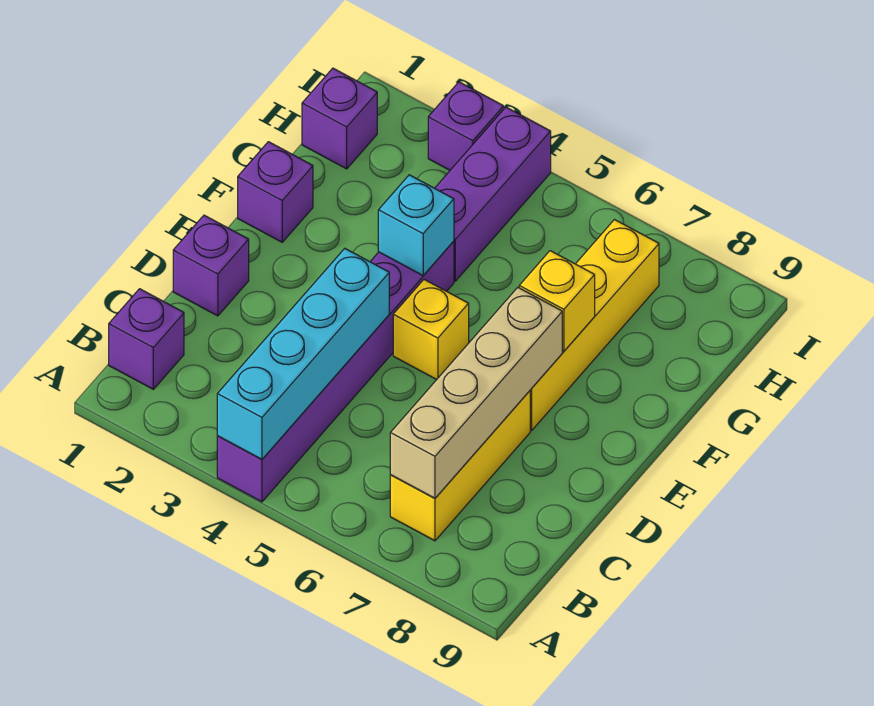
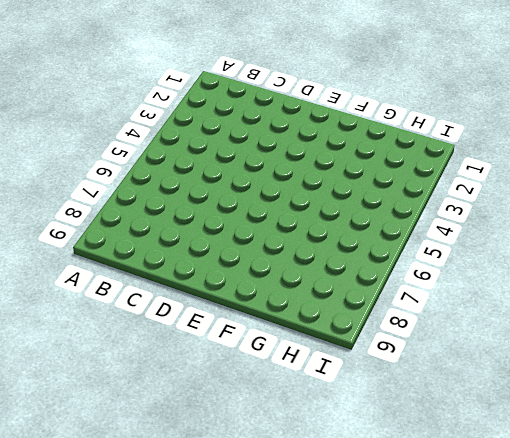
none -> purple 1x6 brick [217,241,454,502]
none -> purple 1x1 brick [109,289,184,389]
none -> yellow 1x3 brick [390,391,530,541]

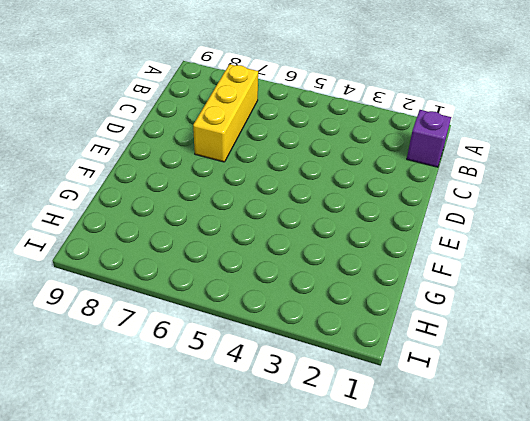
none -> purple 1x6 brick [217,241,454,502]
none -> purple 1x1 brick [173,215,249,316]
none -> yellow 1x1 brick [393,280,469,380]

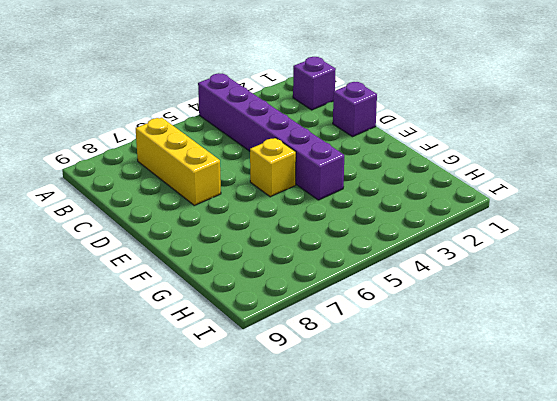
none -> yellow 1x4 brick [530,220,659,430]
none -> purple 1x1 brick [238,142,313,242]
none -> purple 1x3 brick [435,107,551,281]

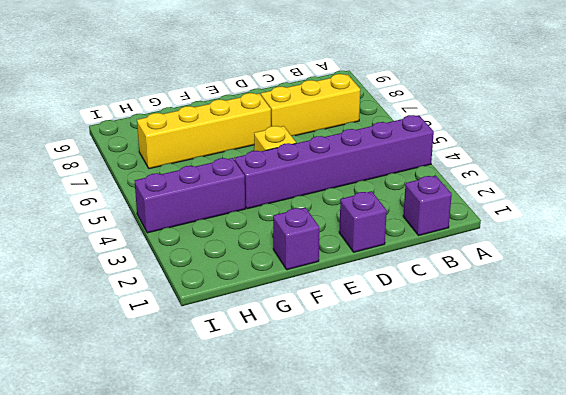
none -> purple 1x1 brick [302,68,377,169]
none -> purple 1x1 brick [428,82,504,170]
none -> cyan 1x4 brick [217,249,389,459]

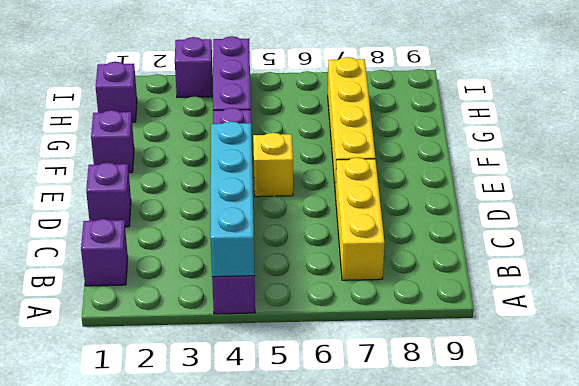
none -> tan 1x4 brick [390,288,562,498]
none -> cyan 1x1 brick [378,175,454,275]
none -> yellow 1x1 brick [519,251,595,351]

